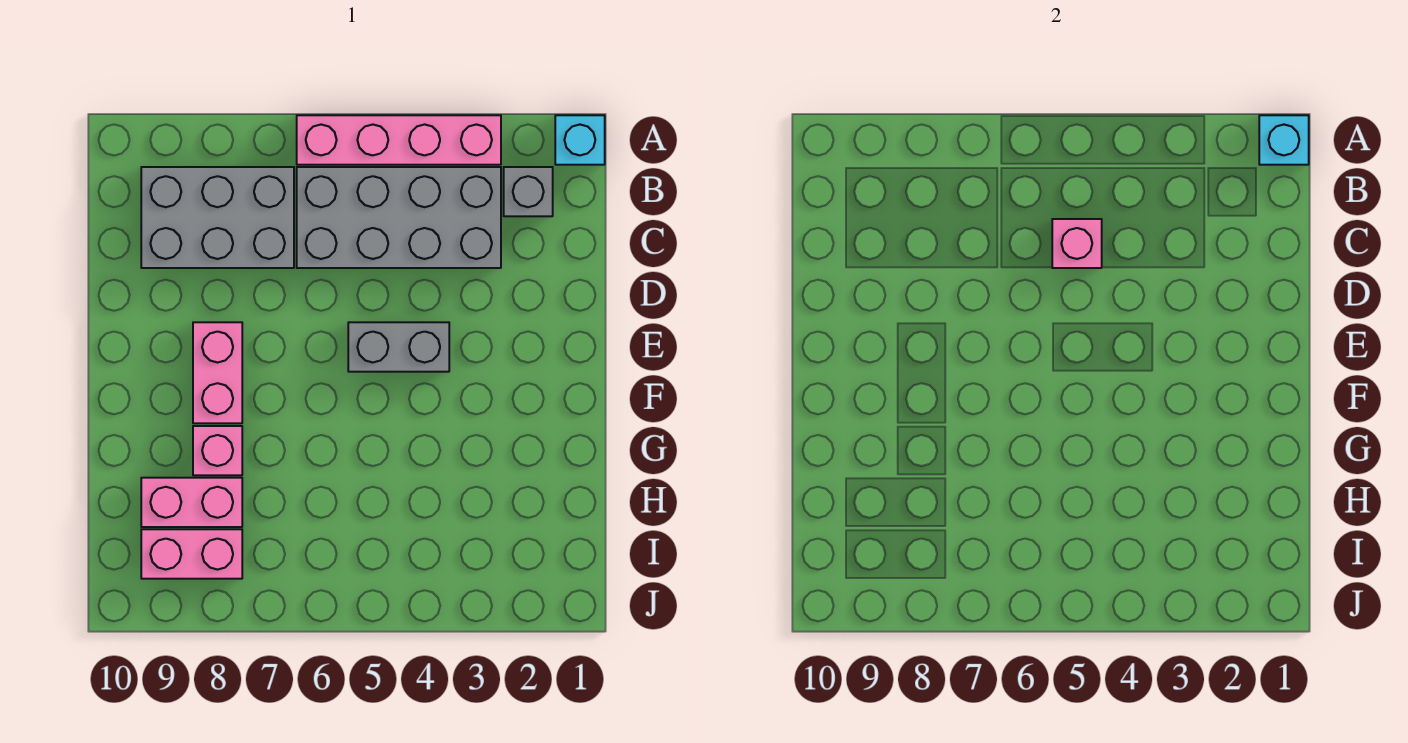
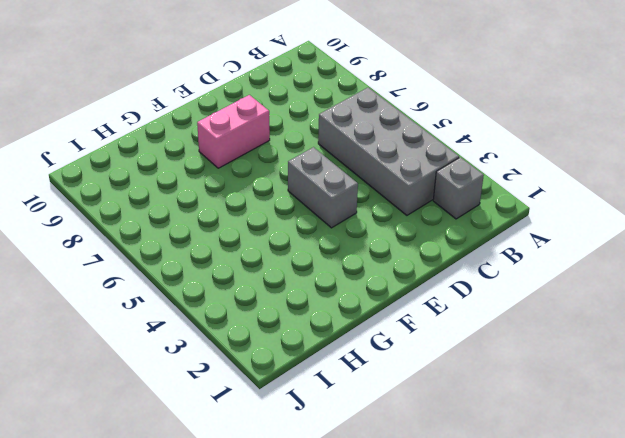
none -> cyan 1x1 brick [555,115,605,165]
none -> pink 1x4 brick [297,115,501,165]
none -> grey 2x3 brick [141,167,294,268]

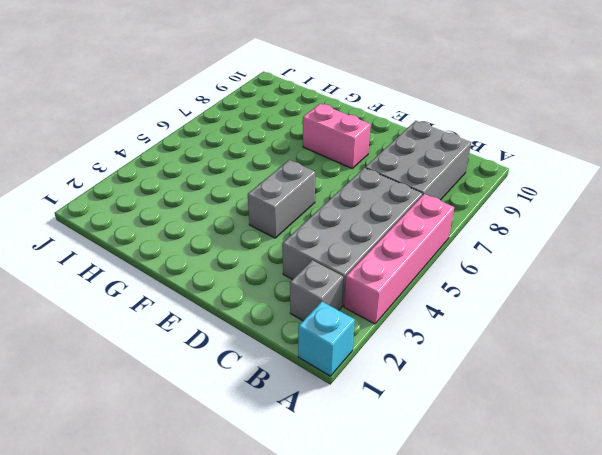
none -> pink 1x1 brick [193,426,242,475]
none -> pink 1x2 brick [141,478,242,527]
none -> pink 1x2 brick [141,529,242,579]

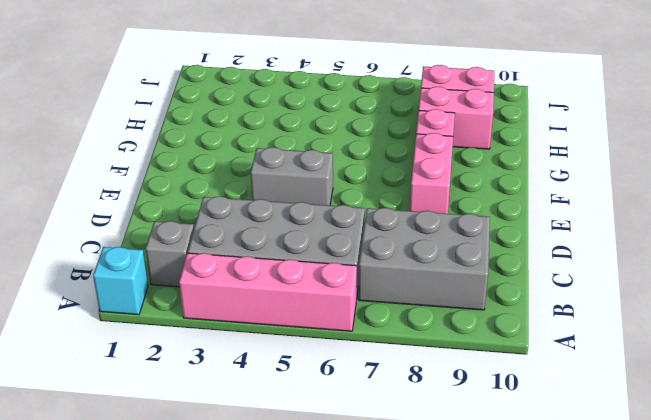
none -> cyan 1x1 brick [1259,115,1309,165]
none -> pink 1x1 brick [1052,219,1102,268]

